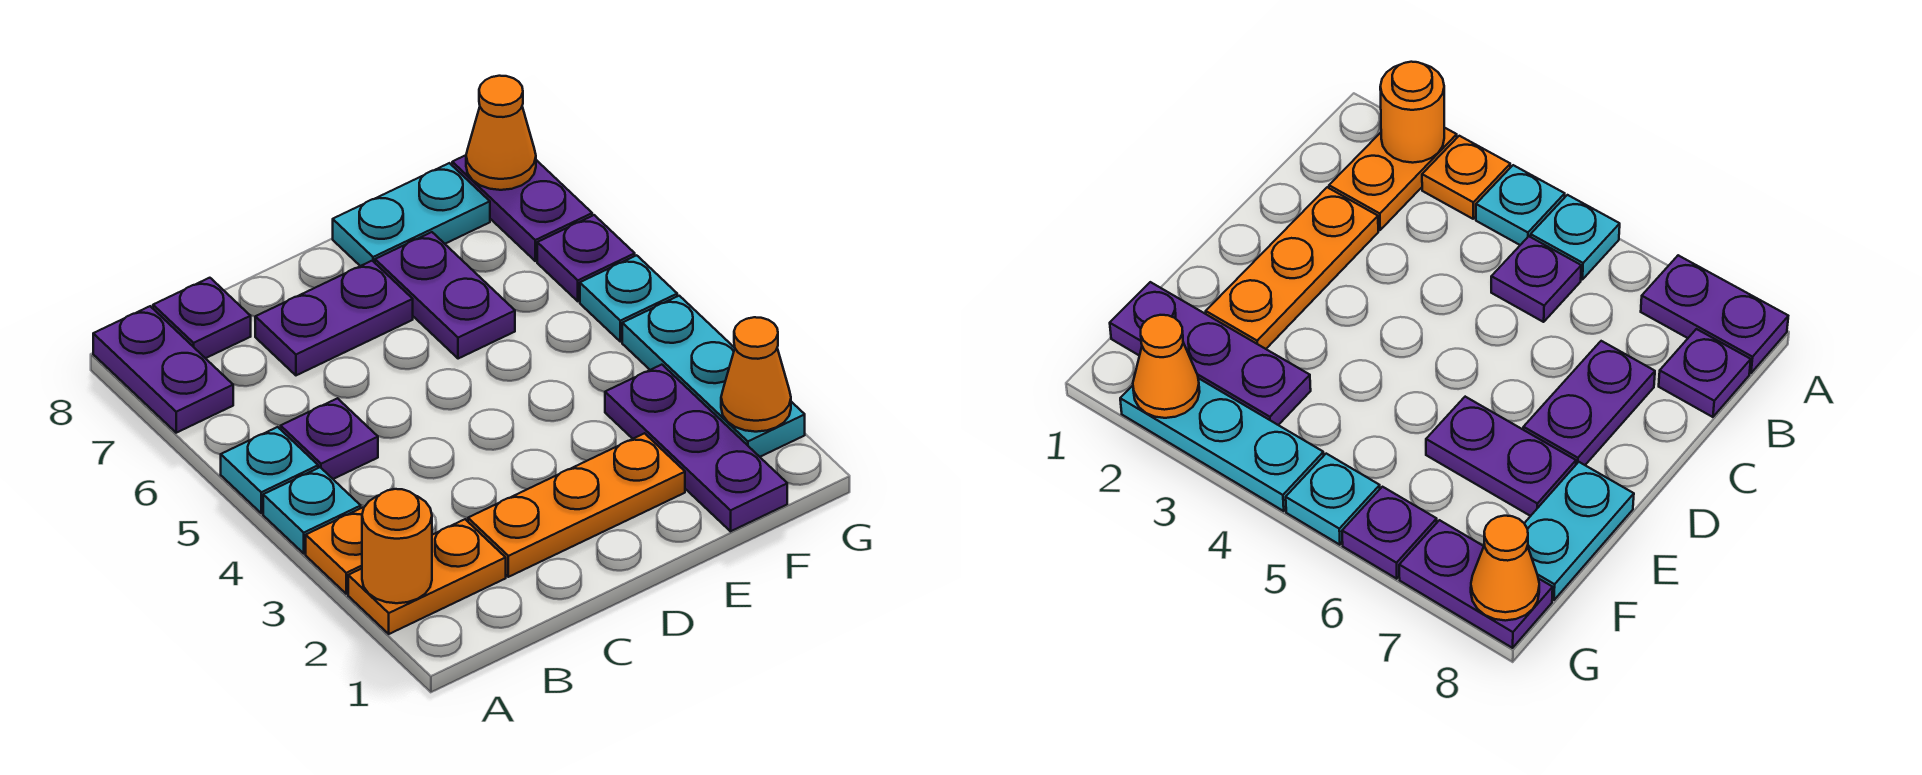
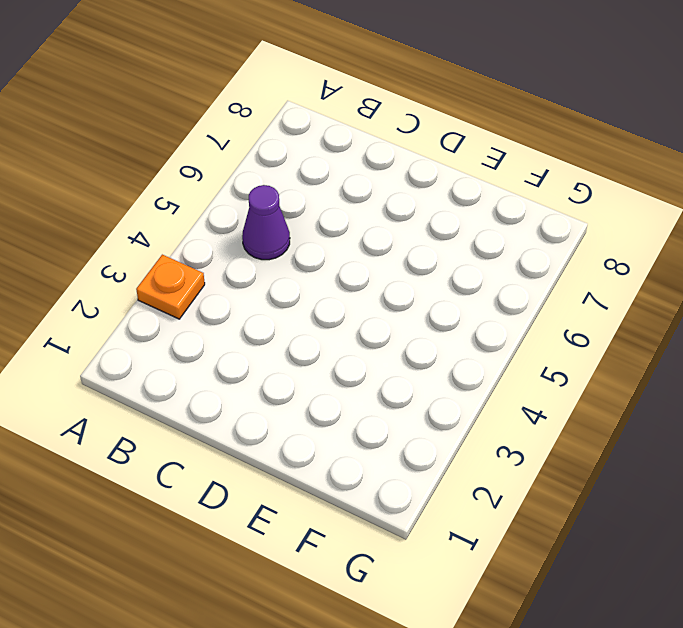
purple 1x1 cone [242,185,290,260] -> purple 1x1 plate [281,398,378,479]
none -> orange 1x2 plate [348,519,506,634]
none -> cyan 1x1 plate [263,467,361,553]
none -> cyan 1x1 plate [221,427,318,513]

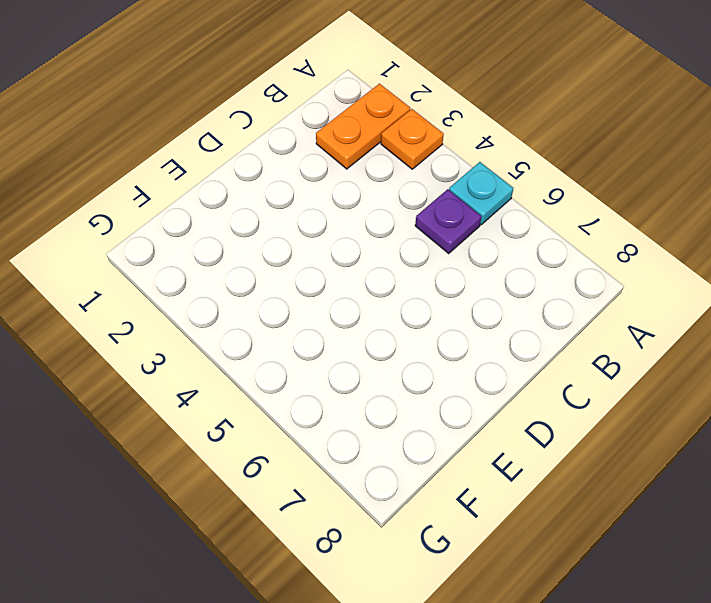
none -> cyan 1x1 plate [263,467,361,553]
none -> purple 1x2 plate [93,306,233,433]
none -> purple 1x1 plate [153,278,251,358]

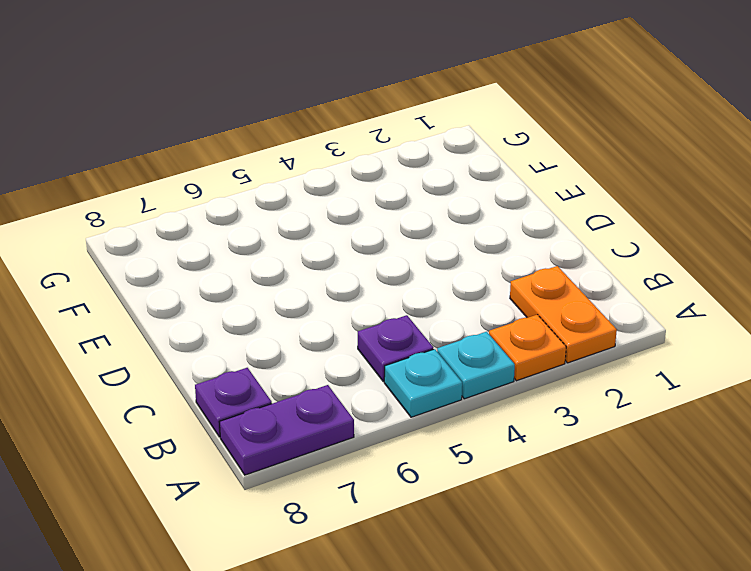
none -> orange 1x3 plate [468,433,685,577]
none -> purple 1x2 plate [255,261,413,375]
none -> purple 1x2 plate [375,232,515,359]

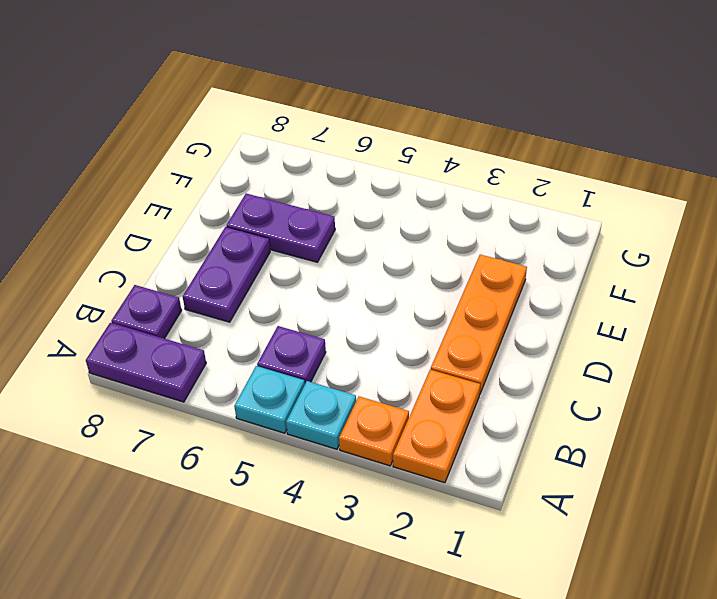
none -> cyan 1x2 plate [333,163,490,266]
none -> purple 1x3 plate [605,365,787,531]
none -> cyan 1x3 plate [622,296,805,457]

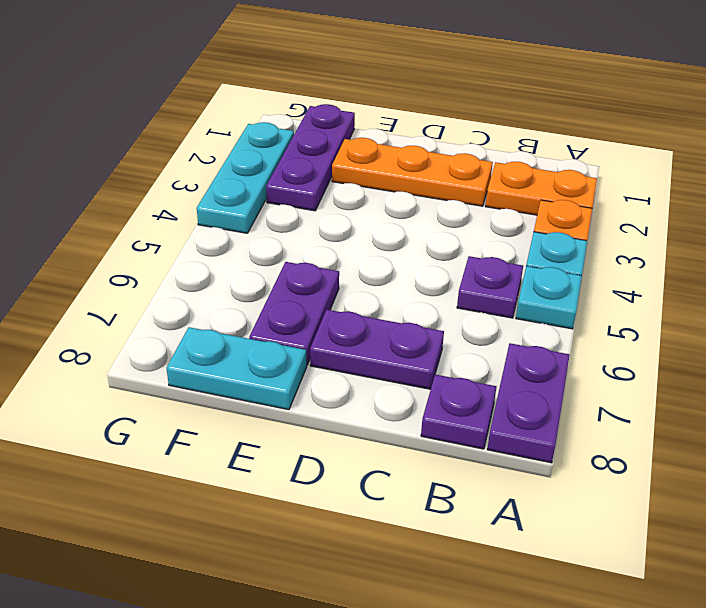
none -> cyan 1x1 plate [580,255,677,342]
none -> purple 1x1 plate [537,215,635,301]
none -> purple 1x2 plate [452,155,592,261]

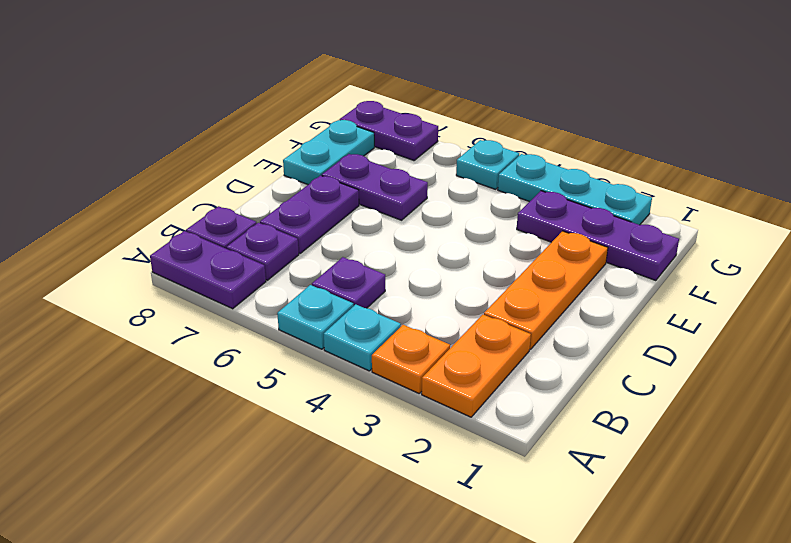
purple 1x1 plate [226,223,299,280] -> purple 1x1 plate moved to [537,215,635,301]
none -> orange 1x1 round brick [362,489,432,603]
none -> orange 1x1 cone [721,317,791,432]
none -> orange 1x1 cone [466,76,536,190]

